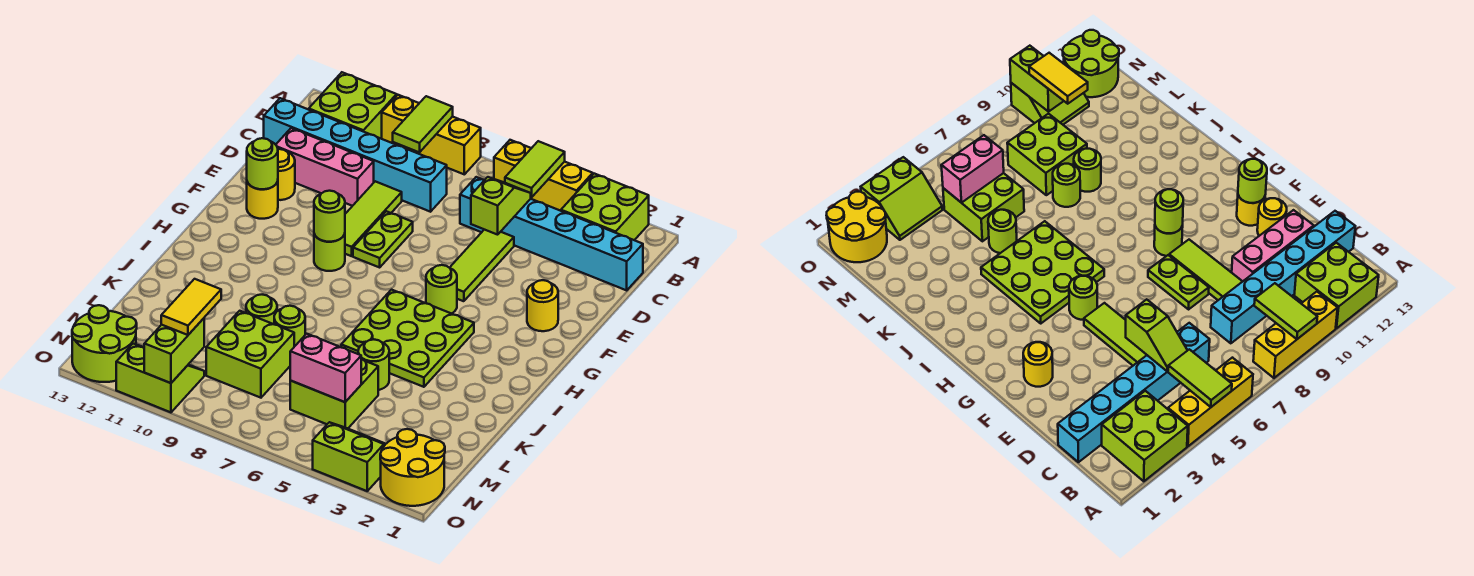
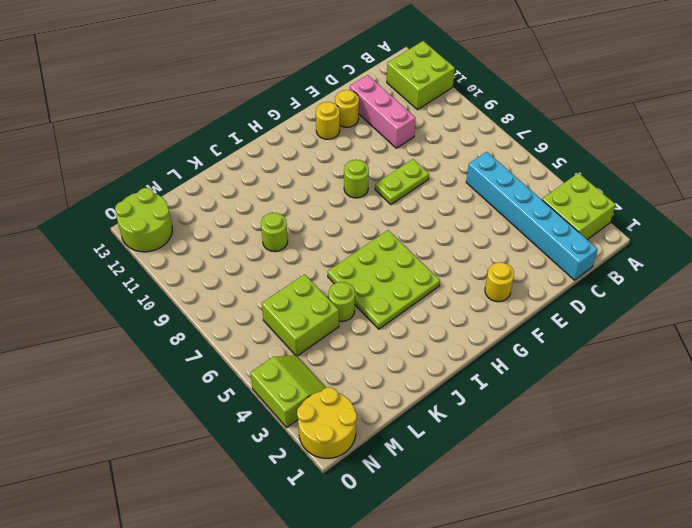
none -> yellow 1x3 brick [494,140,593,211]
none -> yellow 1x3 brick [382,95,481,174]
none -> cyan 1x6 brick [264,98,447,212]
none -> lime 1x3 tile [450,230,514,301]

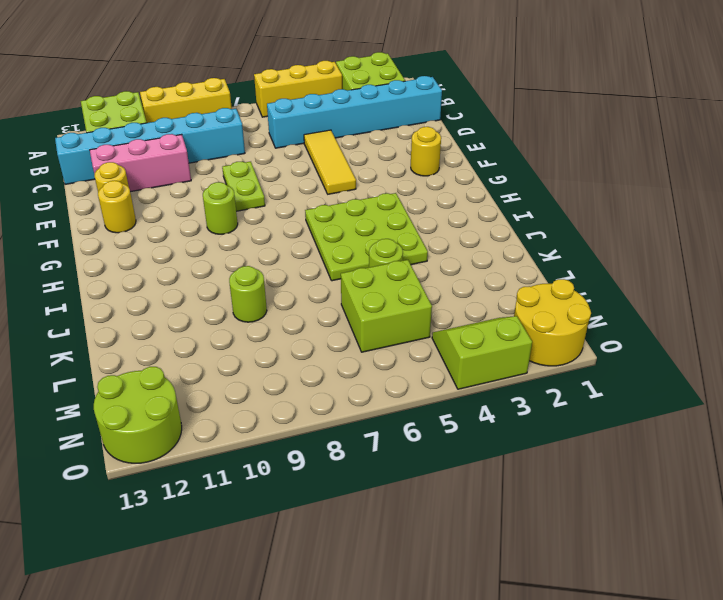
yellow 1x3 tile [304,130,356,194] -> lime 1x3 tile [450,230,514,301]
none -> lime 1x3 tile [345,181,402,256]
none -> lime 1x1 round brick [426,265,457,314]
none -> lime 1x1 round brick [274,306,305,347]
none -> lime 2x2 brick [206,311,294,398]

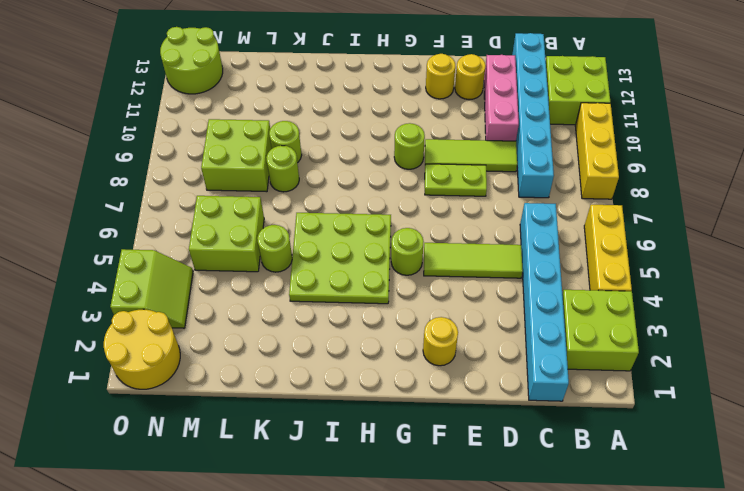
none -> lime 2x2 slope [116,344,204,412]
none -> lime 1x2 tile [505,141,565,197]
none -> lime 1x2 tile [393,96,453,152]
none -> lime 1x2 slope [471,177,531,235]

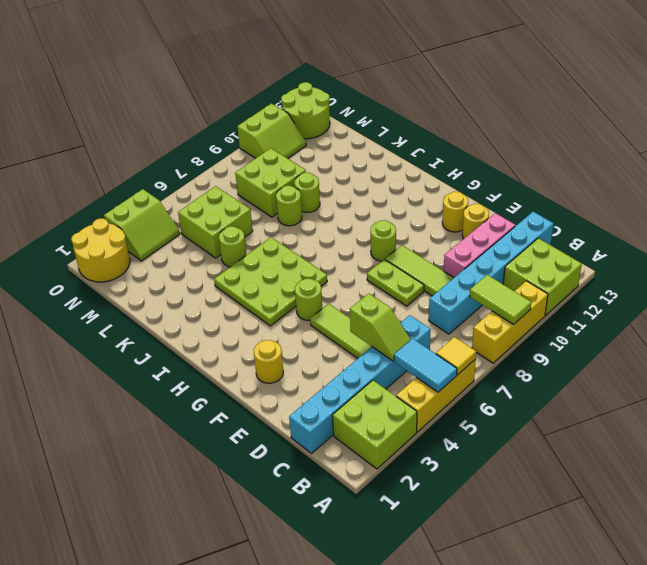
cyan 1x2 tile [394,338,457,392] -> lime 1x2 tile [505,141,565,197]
yellow 1x1 tile [436,337,476,375] -> none
none -> lime 1x1 round brick [247,138,278,189]
none -> lime 1x1 round brick [314,191,345,242]
none -> pink 1x2 brick [290,334,361,402]
none -> lime 1x2 brick [144,318,204,383]

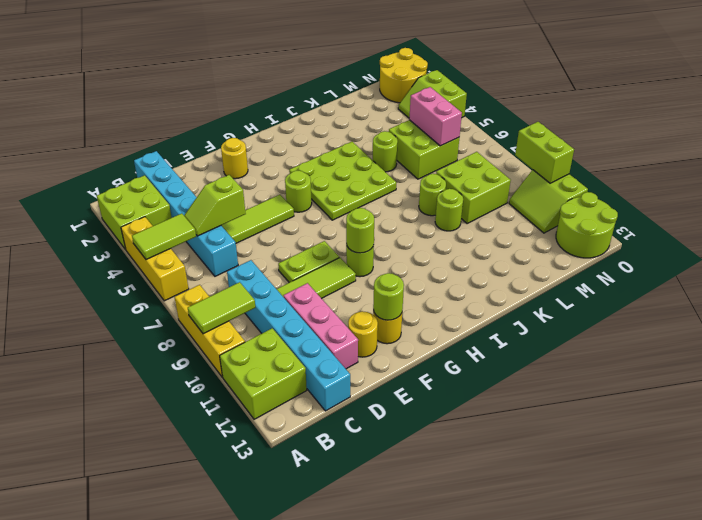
lime 1x2 brick [515,122,574,183] -> lime 1x2 brick turned to [144,318,204,383]
none -> yellow 1x2 tile [161,279,221,335]

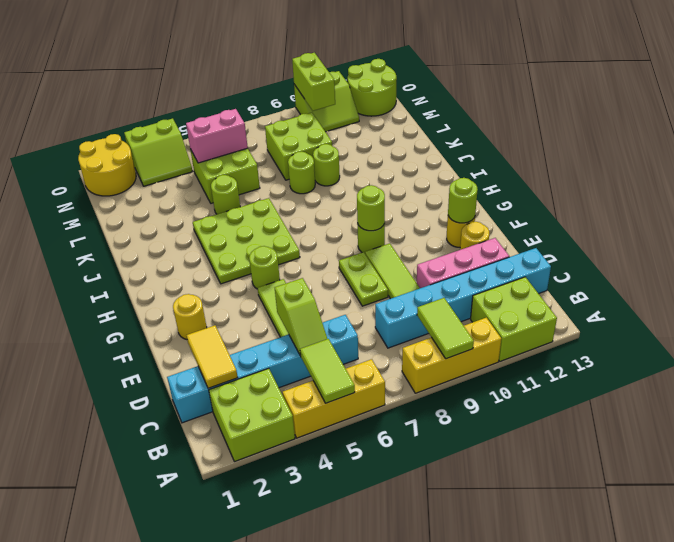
yellow 1x2 tile [187,325,238,388] -> yellow 1x2 tile moved to [161,279,221,335]

